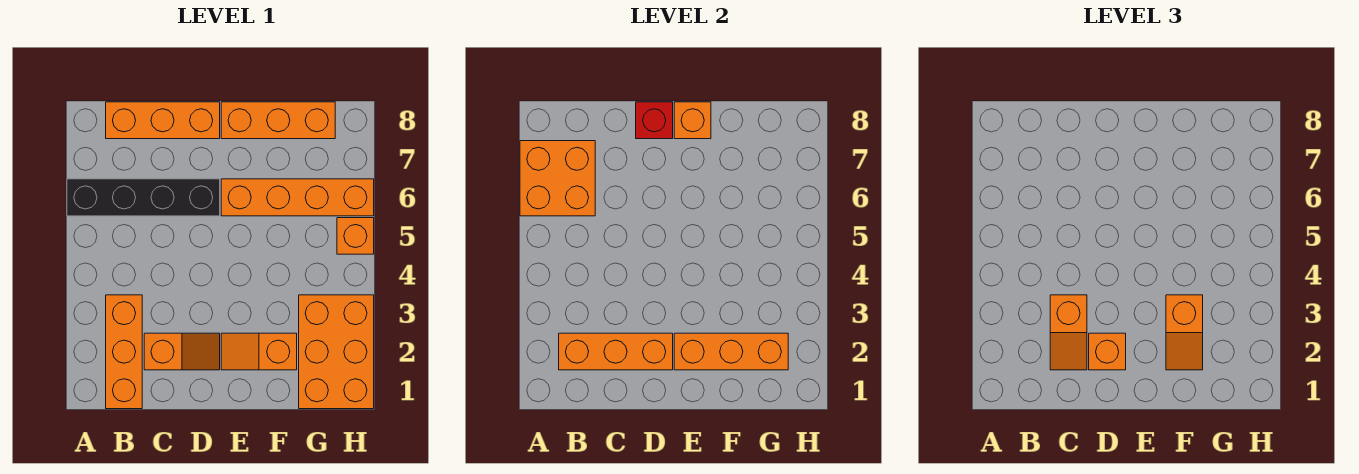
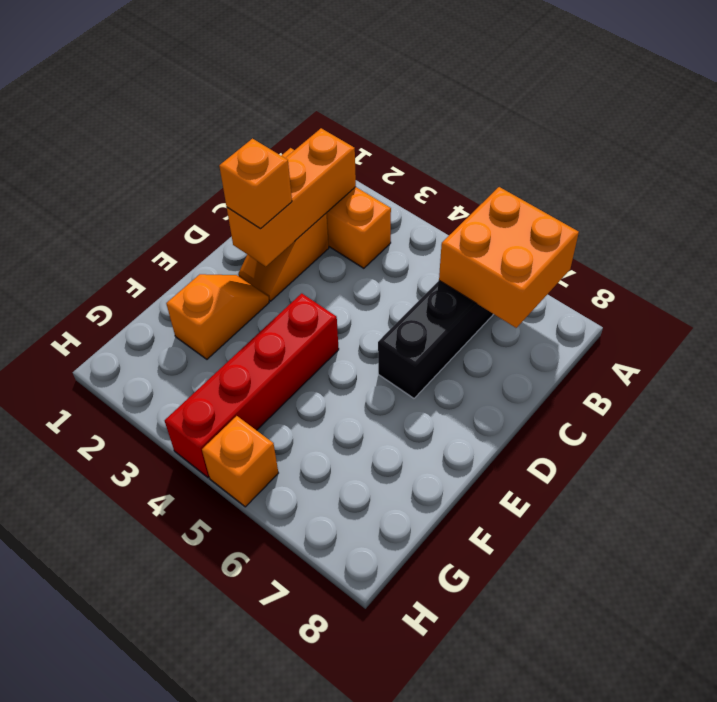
red 1x4 brick [165,293,339,478] -> none
none -> orange 1x3 brick [106,102,220,139]
none -> orange 1x4 brick [221,179,374,216]
none -> orange 1x3 brick [221,102,335,139]

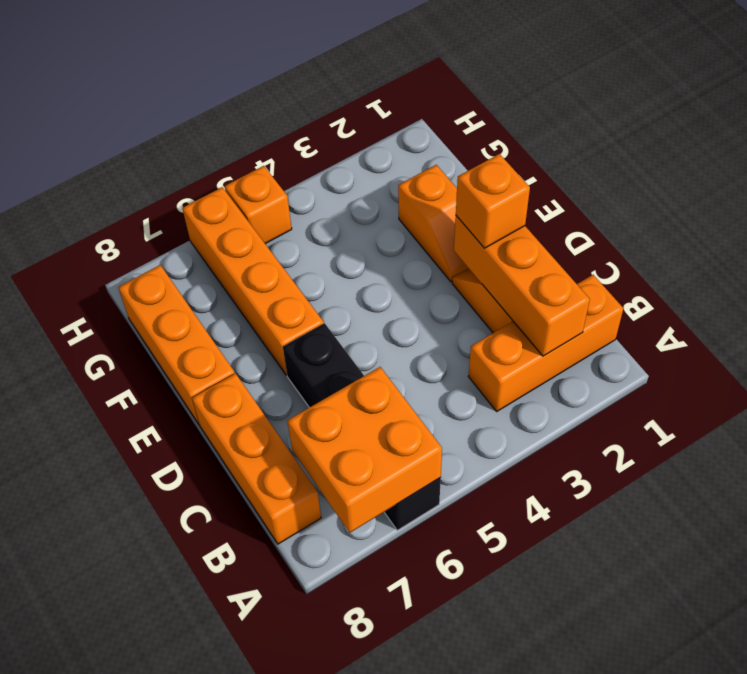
none -> orange 2x3 brick [299,295,374,409]
none -> red 1x1 brick [636,102,673,139]
none -> orange 1x3 brick [674,333,788,370]

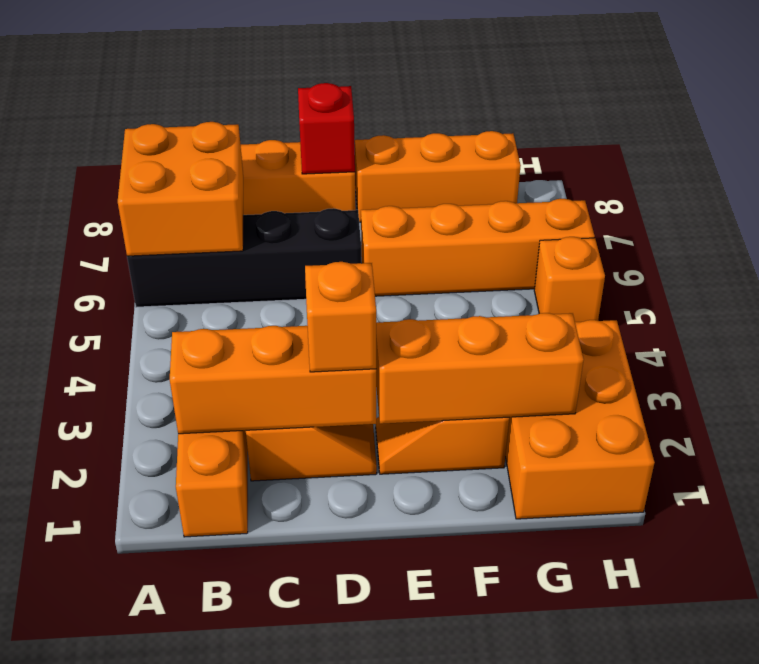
none -> orange 1x1 brick [674,102,711,139]
none -> orange 1x2 slope [1050,295,1087,370]
none -> orange 1x2 slope [1166,295,1203,370]

